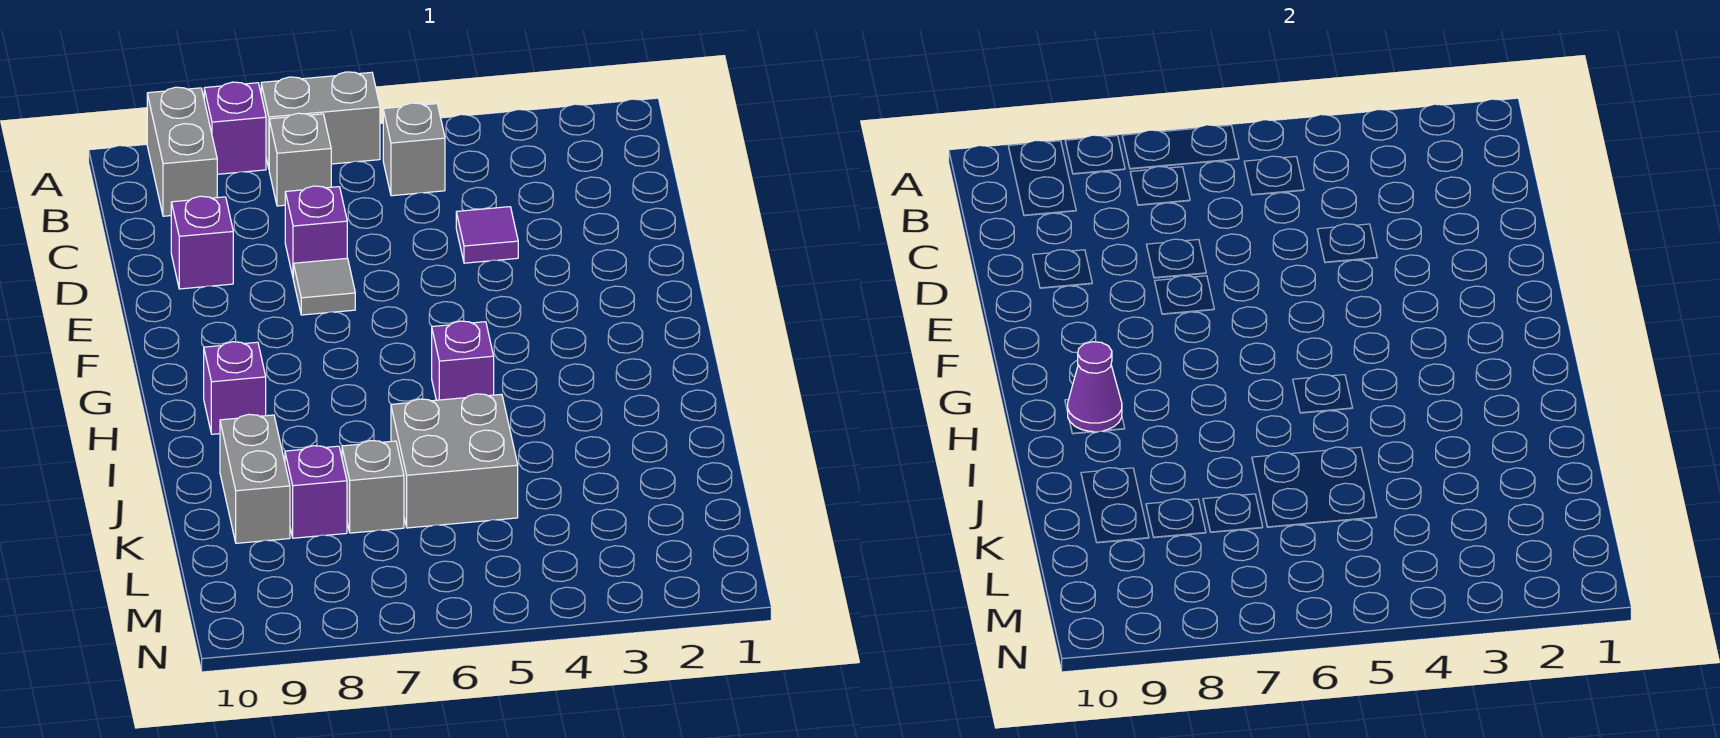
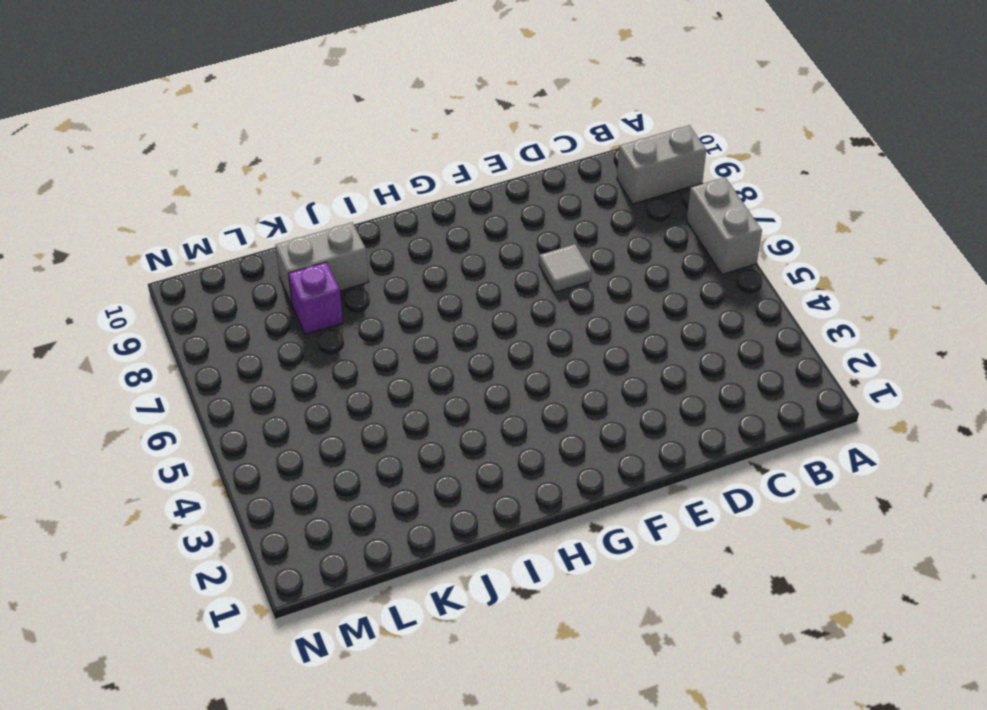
none -> purple 1x1 brick [204,82,266,174]
none -> grey 1x1 brick [383,103,445,196]
none -> grey 1x1 brick [269,113,331,206]

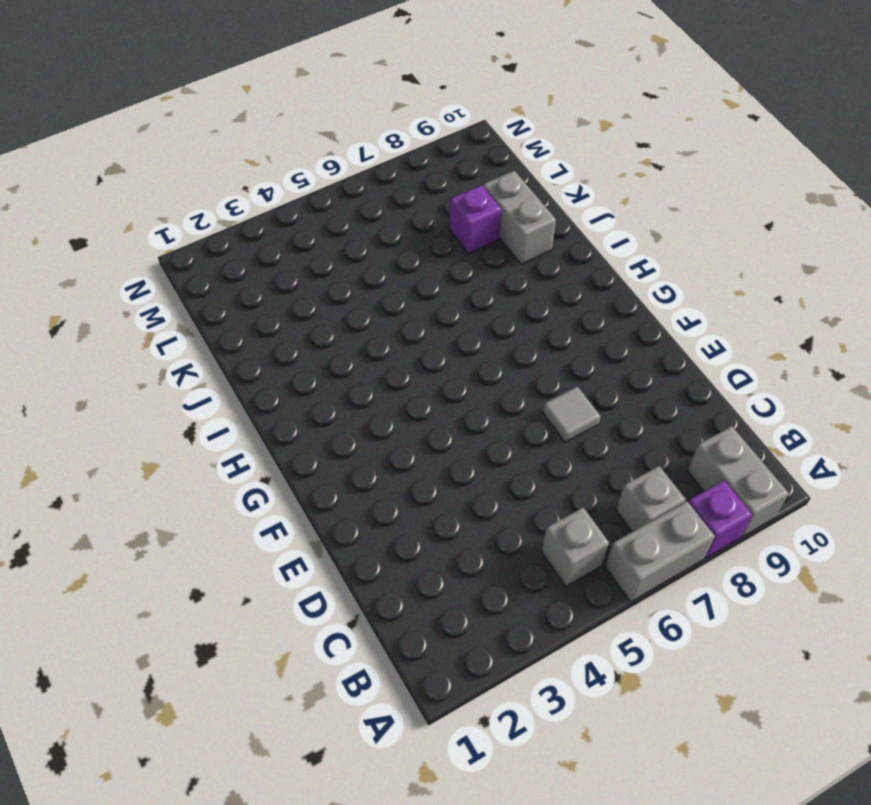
none -> purple 1x1 tile [456,207,518,263]
none -> purple 1x1 brick [285,186,347,276]
none -> purple 1x1 brick [171,196,233,289]

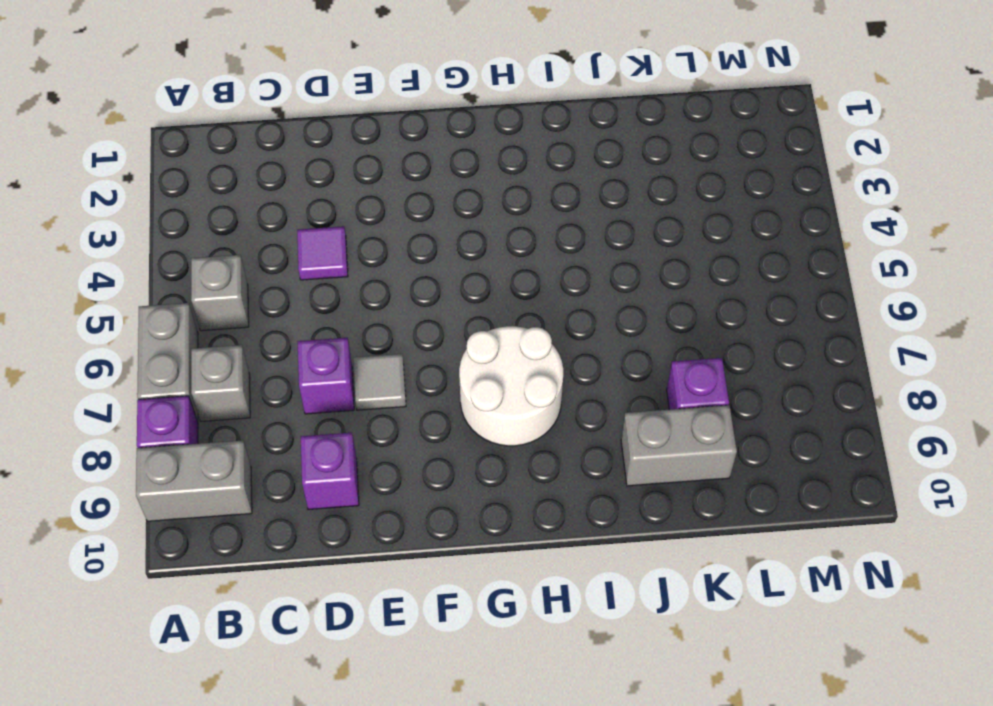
white 2x2 round brick [459,326,563,446] -> none
none -> purple 1x1 brick [432,321,494,400]
none -> purple 1x1 brick [204,342,266,434]
none -> grey 2x2 brick [391,394,518,528]

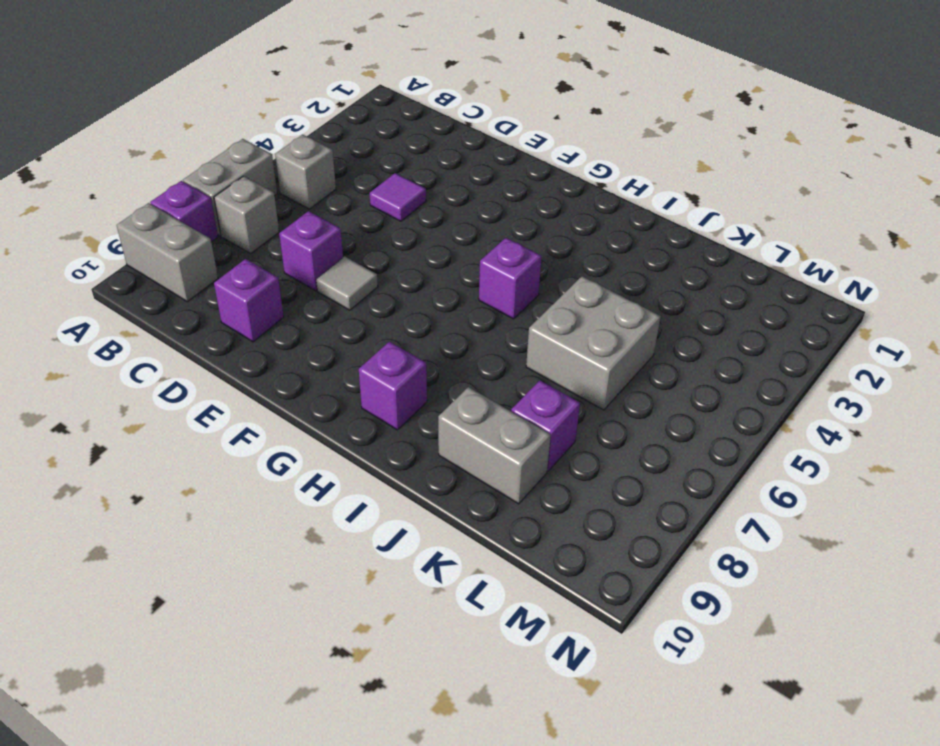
none -> grey 1x1 brick [342,441,404,533]
none -> purple 1x1 cone [1068,342,1122,432]

